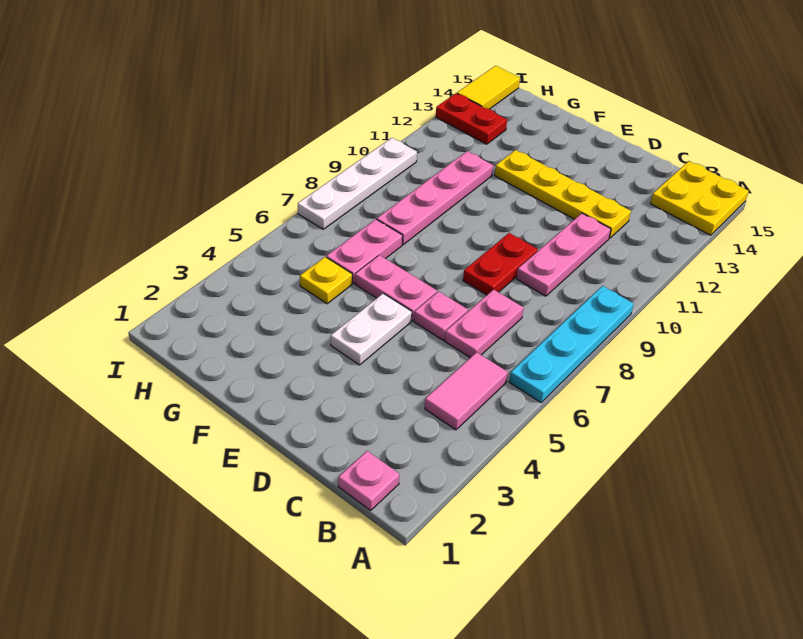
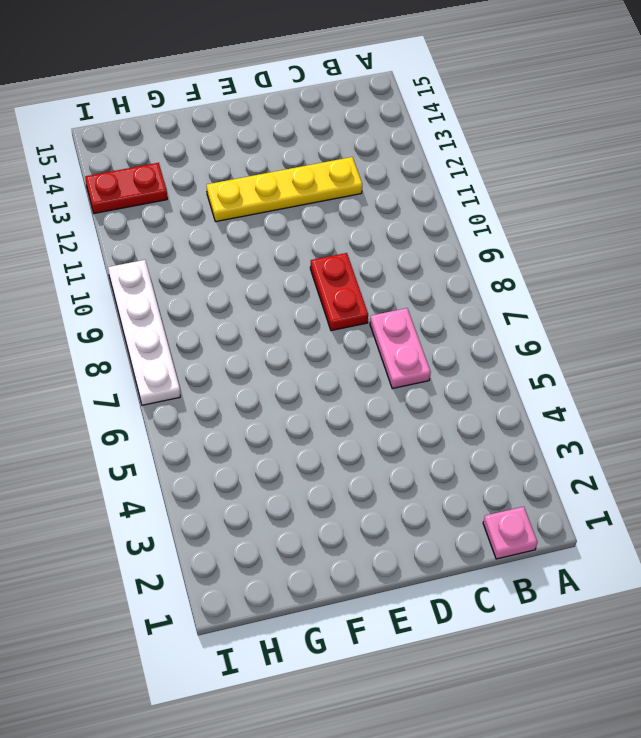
none -> cyan 1x4 plate [509,286,634,402]
none -> yellow 2x2 plate [650,161,749,235]
none -> pink 1x2 tile [425,352,508,430]

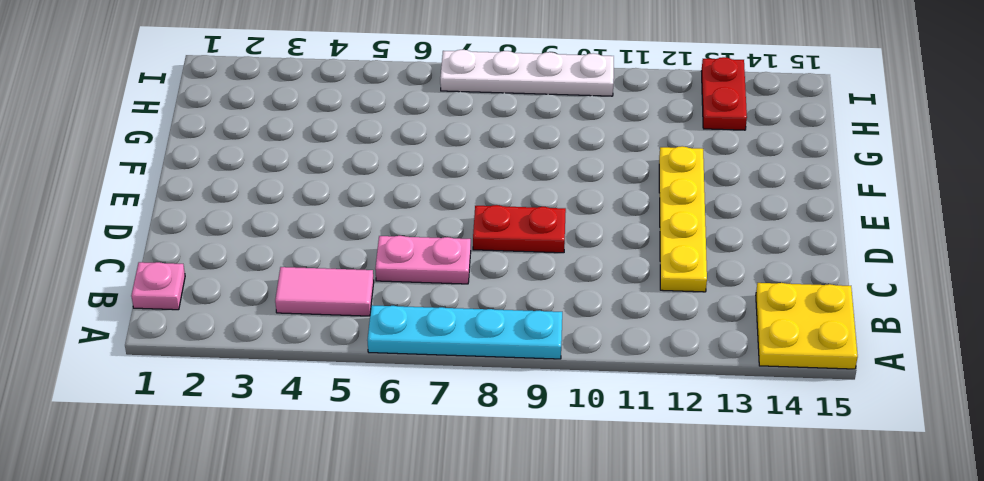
none -> pink 1x3 plate [516,213,611,296]
none -> pink 1x1 plate [414,291,468,340]
none -> white 1x2 plate [331,293,412,365]

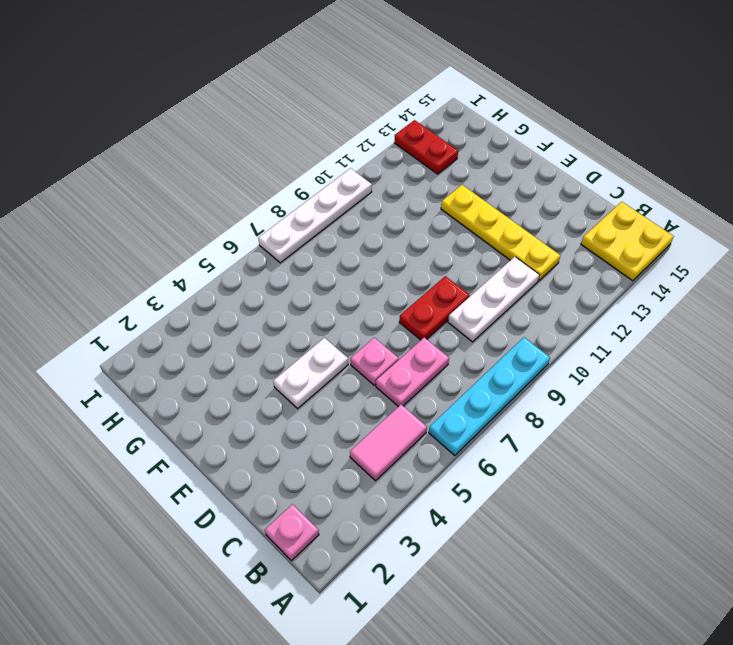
white 1x3 plate [448,257,539,342] -> pink 1x3 plate [516,213,611,296]
none -> pink 1x2 plate [355,255,437,321]
none -> yellow 1x1 plate [300,257,352,304]
none -> pink 1x2 plate [326,219,403,283]

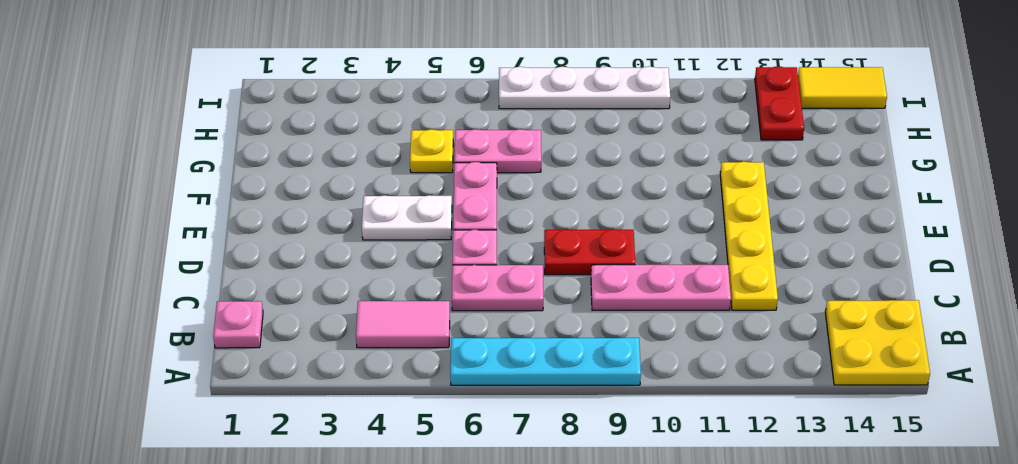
none -> pink 1x4 plate [377,151,493,245]

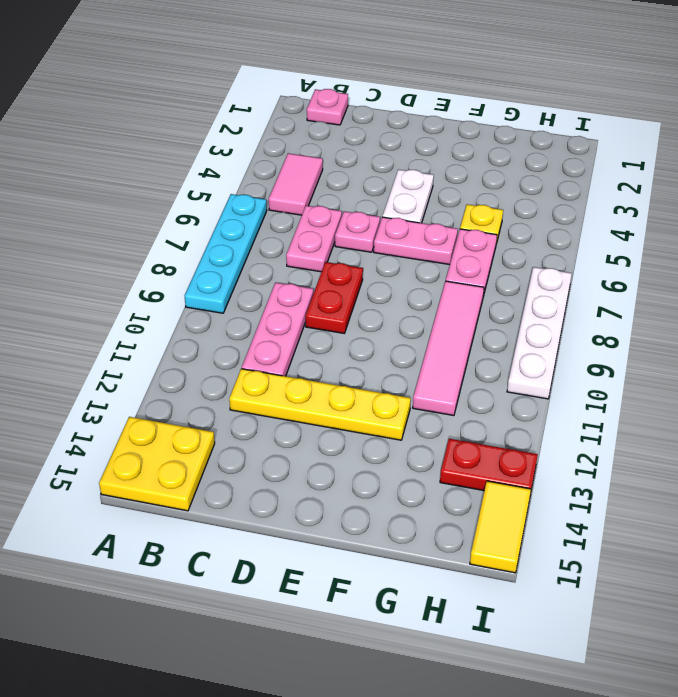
pink 1x4 tile [413,281,484,416] -> pink 1x4 plate [377,151,493,245]

